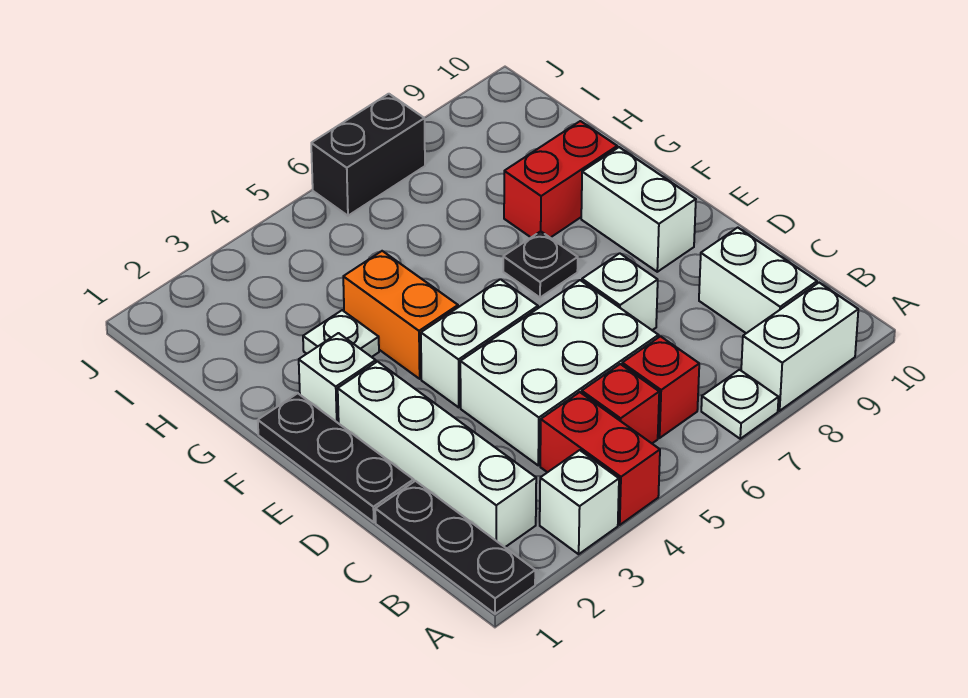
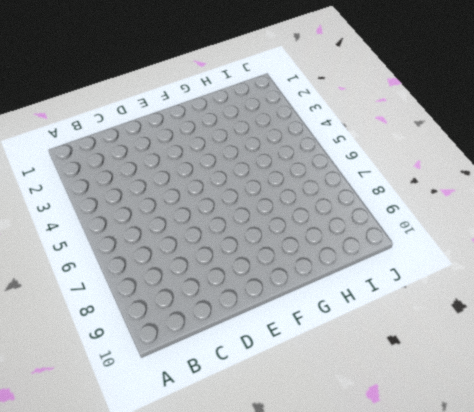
none -> black 1x3 plate [375,481,535,614]
none -> white 1x1 brick [540,450,619,554]
none -> red 1x2 brick [540,392,660,525]

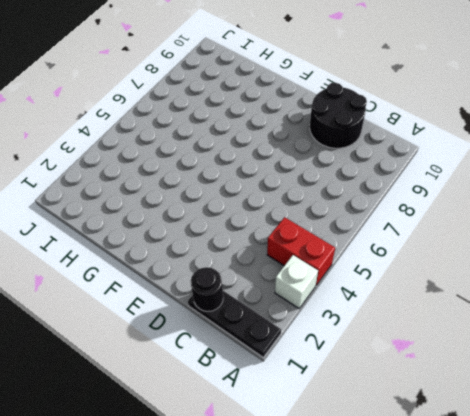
black 1x1 round brick [191,267,223,311] -> none
black 2x2 round brick [310,83,367,148] -> white 1x2 brick [699,228,817,333]
none -> white 1x1 plate [701,370,779,439]
none -> white 1x2 brick [741,283,858,411]
none -> white 1x4 brick [338,362,536,547]

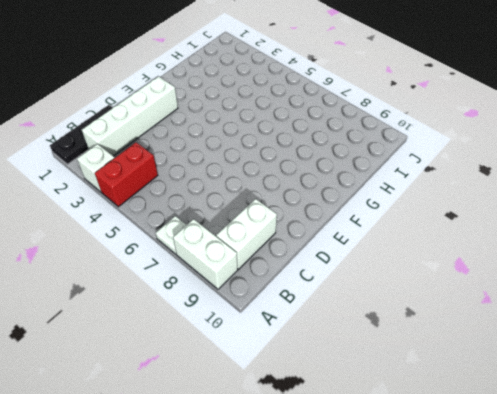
none -> red 1x1 brick [582,364,659,443]
none -> red 1x1 brick [622,336,699,438]
none -> white 2x3 brick [460,280,659,465]

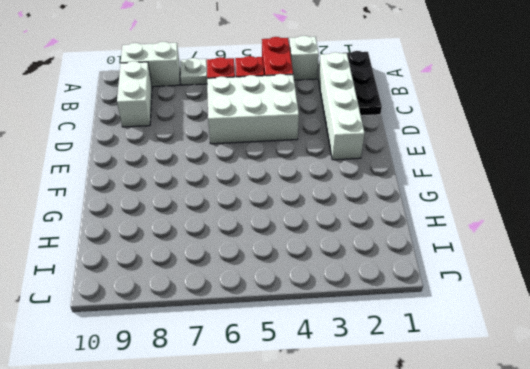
none -> black 1x3 plate [258,393,414,522]
none -> white 1x1 brick [582,253,658,330]
none -> white 1x2 brick [421,279,538,407]

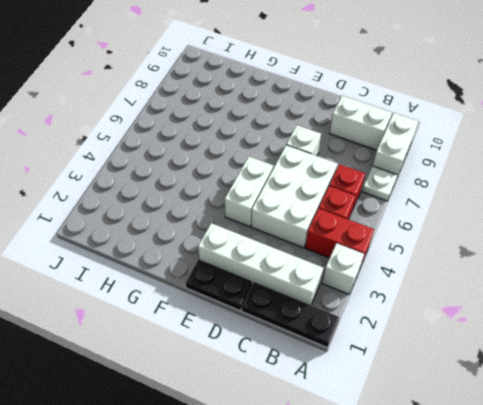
black 1x2 plate [186,259,252,310] -> black 1x3 plate [258,393,414,522]
none -> white 1x2 brick [581,147,696,272]
none -> white 1x1 brick [299,333,376,423]
none -> orange 1x2 brick [343,251,458,379]

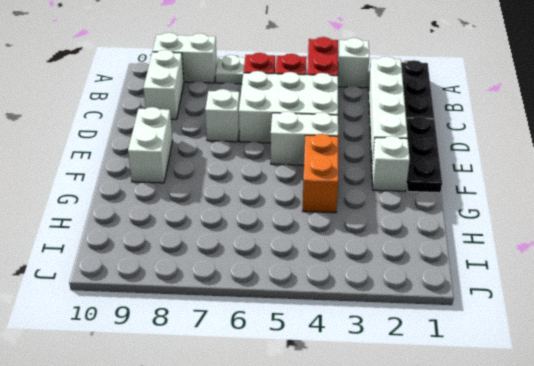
none -> black 1x1 plate [503,231,578,298]
none -> white 1x1 plate [303,310,379,357]
none -> red 1x2 brick [504,121,617,238]

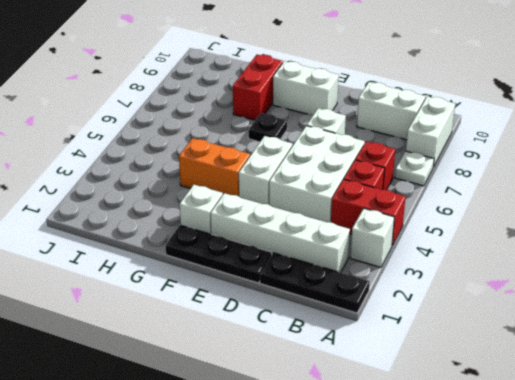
none -> white 1x1 plate [303,310,379,357]
none -> black 1x2 brick [311,94,425,216]

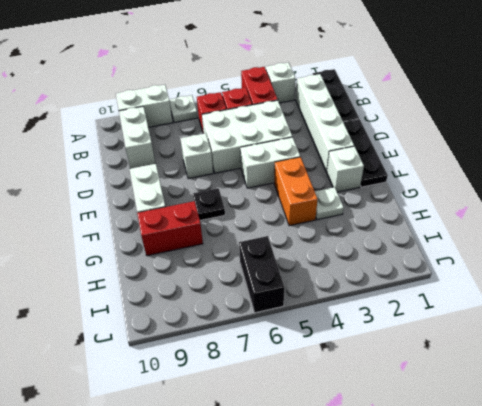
black 1x2 brick [239,236,284,313] -> black 1x2 brick turned to [311,94,425,216]

